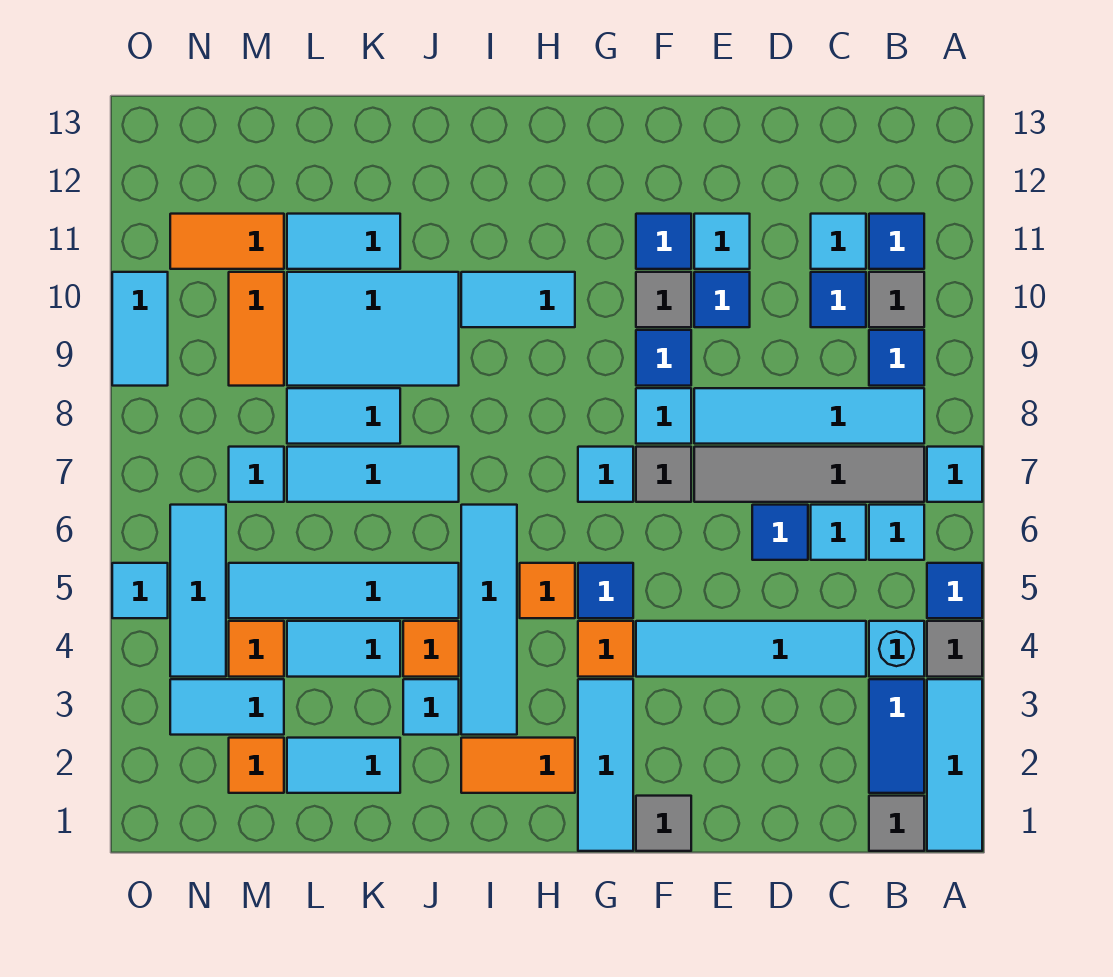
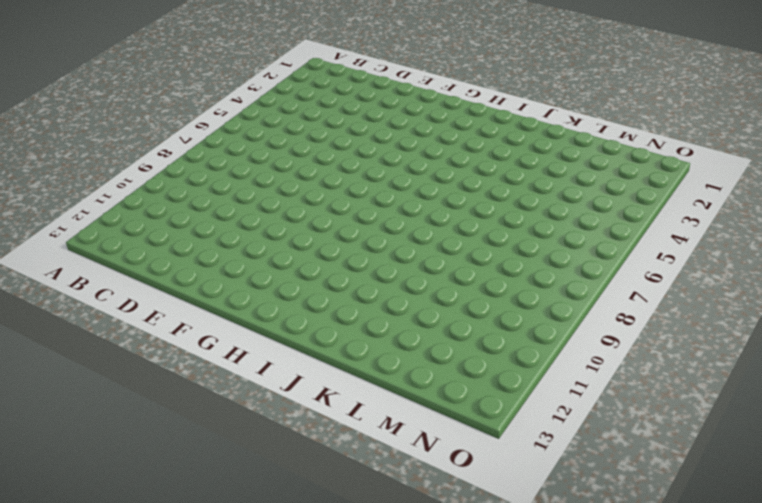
none -> cyan 1x3 tile [927,679,982,851]
none -> grey 1x1 tile [927,621,982,677]
none -> blue 1x1 tile [927,563,982,618]
none -> cyan 1x1 tile [927,447,982,502]

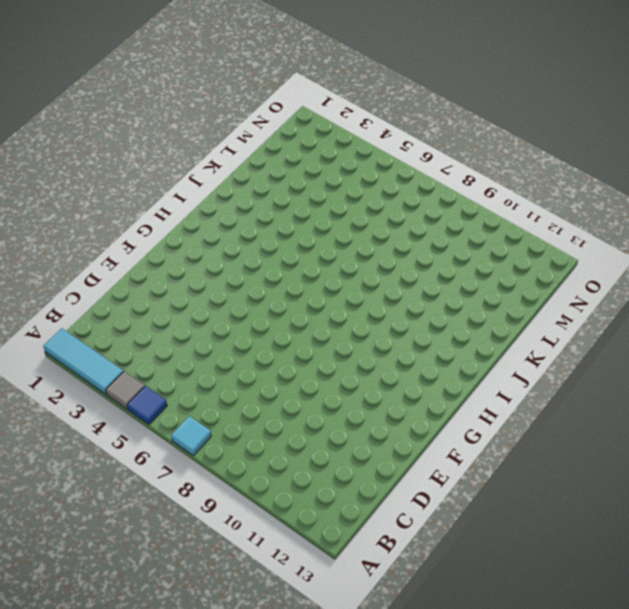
none -> grey 1x1 tile [869,796,924,851]
none -> blue 1x2 tile [869,679,924,793]
none -> cyan 1x1 brick [869,621,924,677]
none -> cyan 1x1 tile [869,505,924,560]

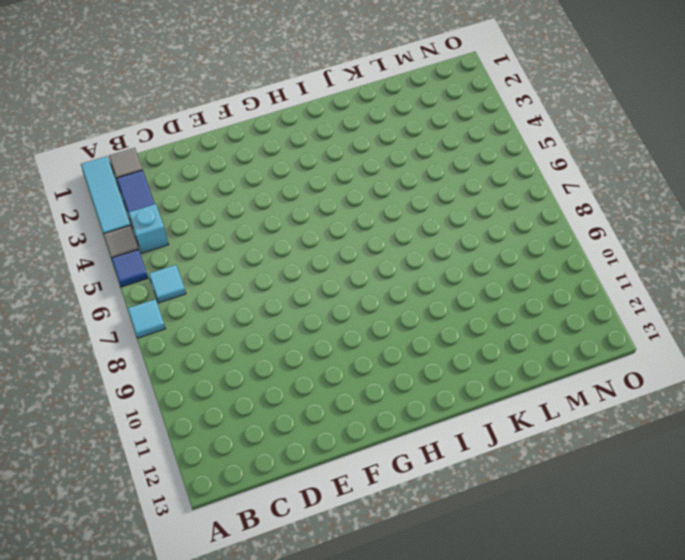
none -> grey 1x4 tile [694,447,924,502]
none -> cyan 1x4 tile [694,388,924,444]
none -> blue 1x1 tile [869,330,924,386]
none -> grey 1x1 tile [869,272,924,327]

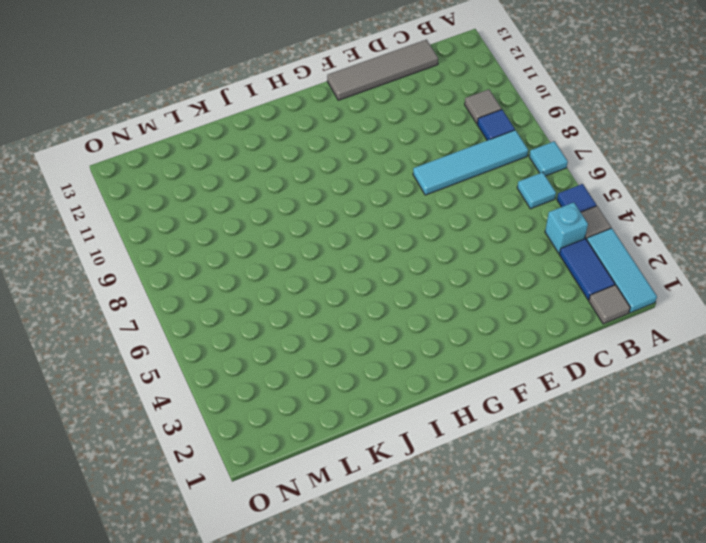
grey 1x4 tile [327,40,438,100] -> grey 1x4 tile moved to [694,447,924,502]
none -> blue 1x1 tile [869,214,924,269]
none -> cyan 1x4 tile [636,621,866,677]
none -> cyan 1x1 tile [811,505,866,560]
none -> blue 1x1 tile [811,272,866,327]

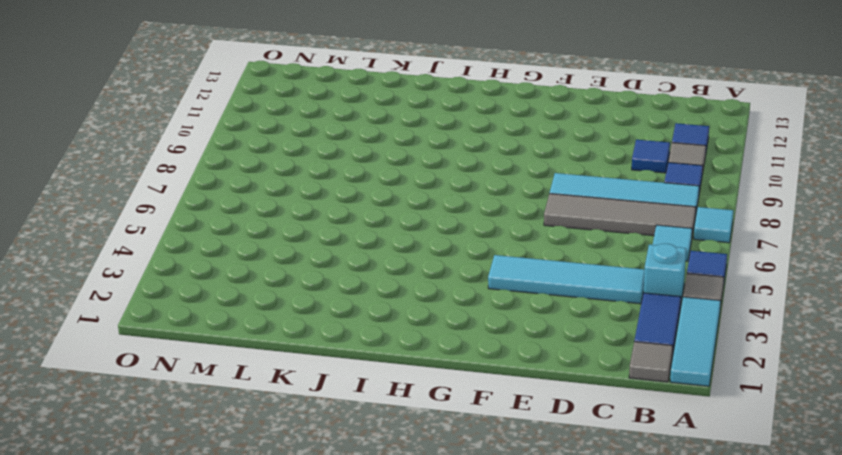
none -> cyan 1x1 tile [811,505,866,560]
none -> cyan 1x1 tile [811,214,866,269]
none -> blue 1x1 tile [752,505,808,560]
none -> blue 1x1 tile [694,272,750,327]

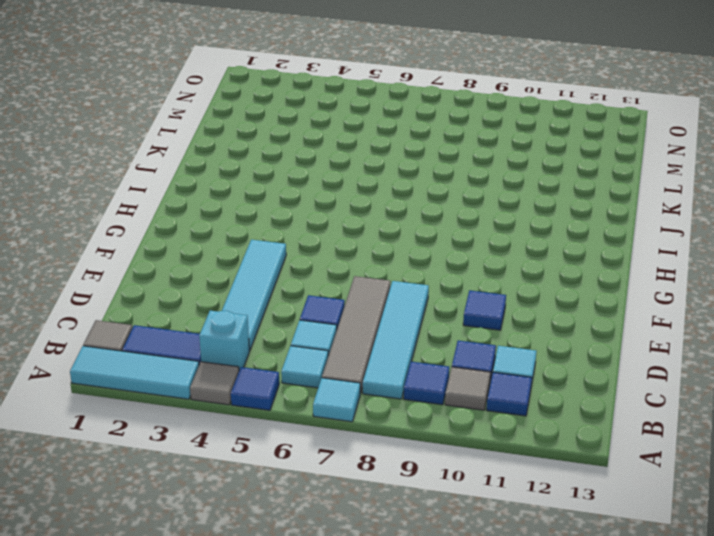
none -> cyan 1x1 tile [694,214,750,269]
none -> grey 1x1 tile [636,796,691,851]
none -> grey 1x1 tile [636,447,691,502]
none -> cyan 1x1 tile [636,388,691,444]

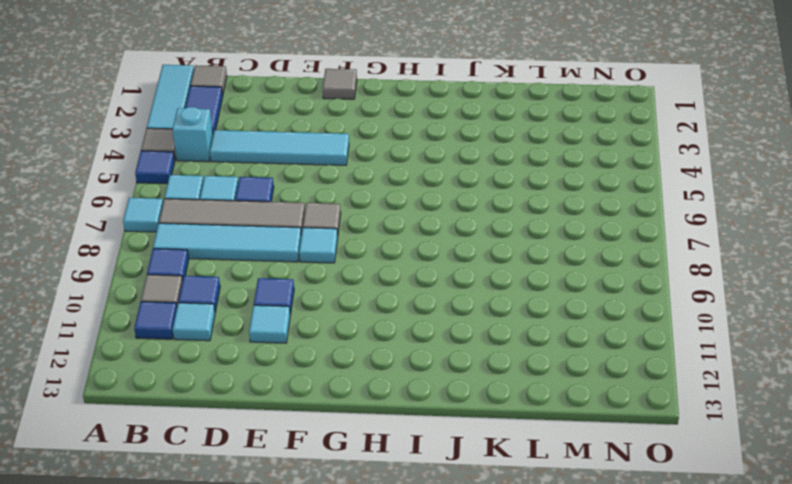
none -> blue 1x1 tile [636,330,691,386]
none -> grey 1x1 tile [636,272,691,327]
none -> blue 1x1 tile [636,214,691,269]
none -> cyan 1x3 tile [578,679,633,851]

